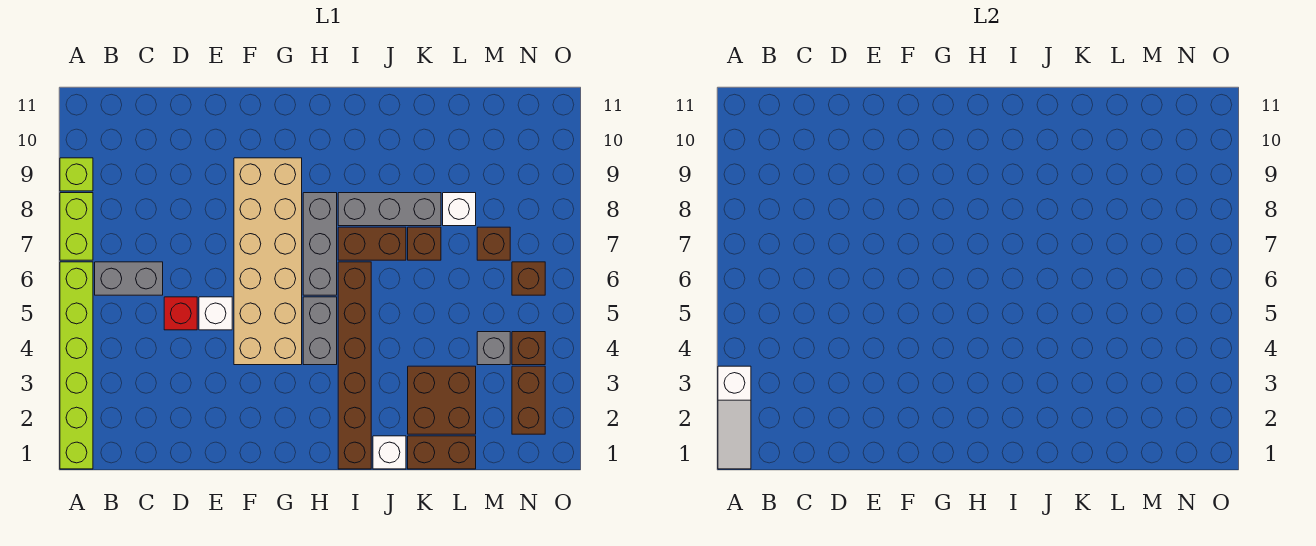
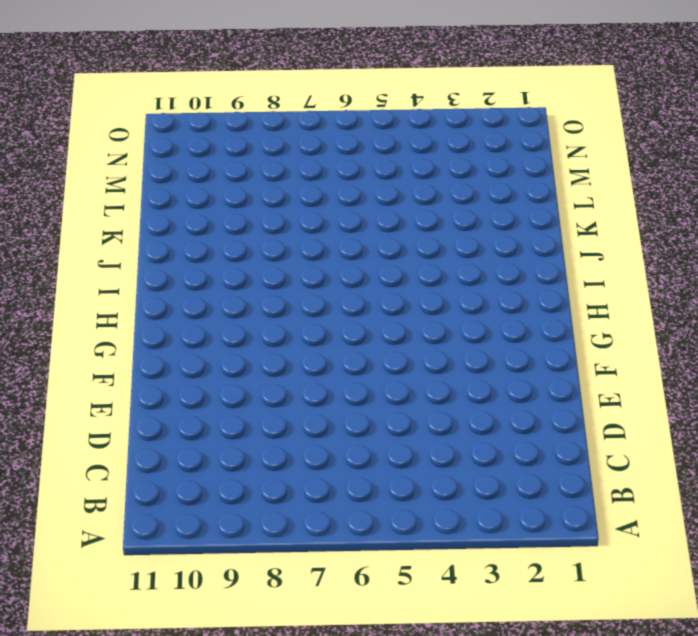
none -> lime 1x6 brick [60,262,93,469]
none -> lime 1x2 brick [60,193,93,260]
none -> lime 1x1 brick [60,158,93,191]

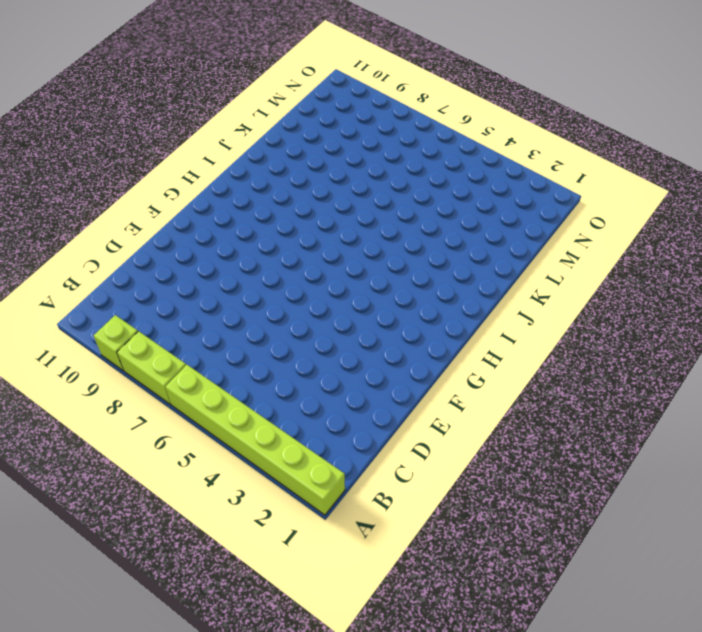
none -> grey 1x2 brick [95,262,163,295]
none -> red 1x1 brick [164,297,197,330]
none -> white 1x1 brick [199,297,232,330]

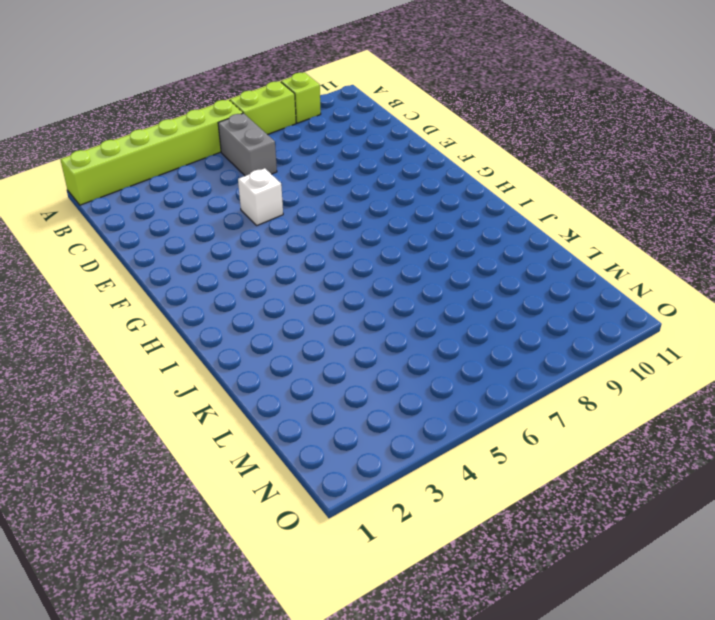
none -> red 1x1 brick [164,297,197,330]
none -> tan 2x6 brick [234,158,302,365]
none -> grey 1x2 brick [303,297,337,365]

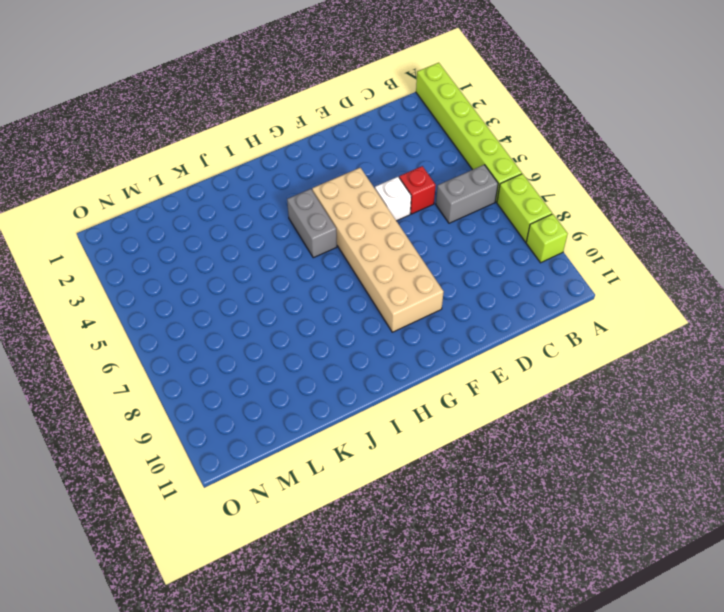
none -> grey 1x3 brick [303,193,337,295]
none -> brown 1x6 brick [338,262,371,469]
none -> brown 1x2 brick [338,227,406,260]

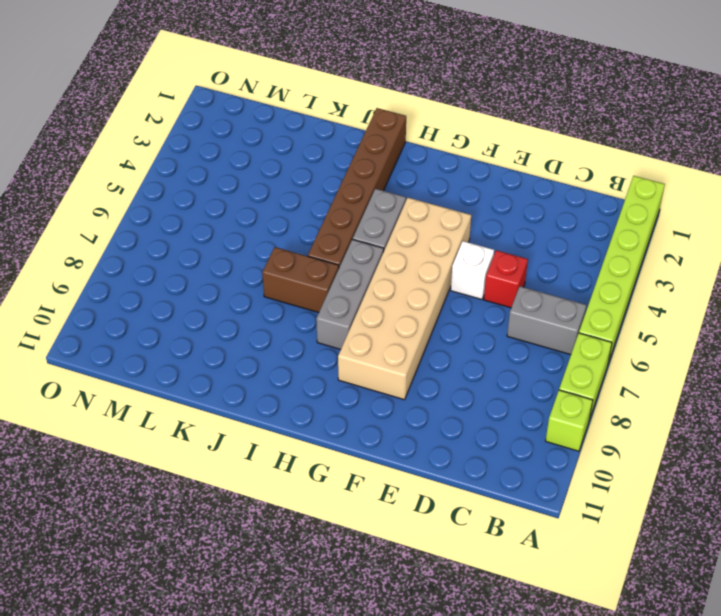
none -> grey 1x3 brick [338,193,441,226]
none -> white 1x1 brick [373,436,406,469]
none -> brown 1x2 brick [408,436,476,469]

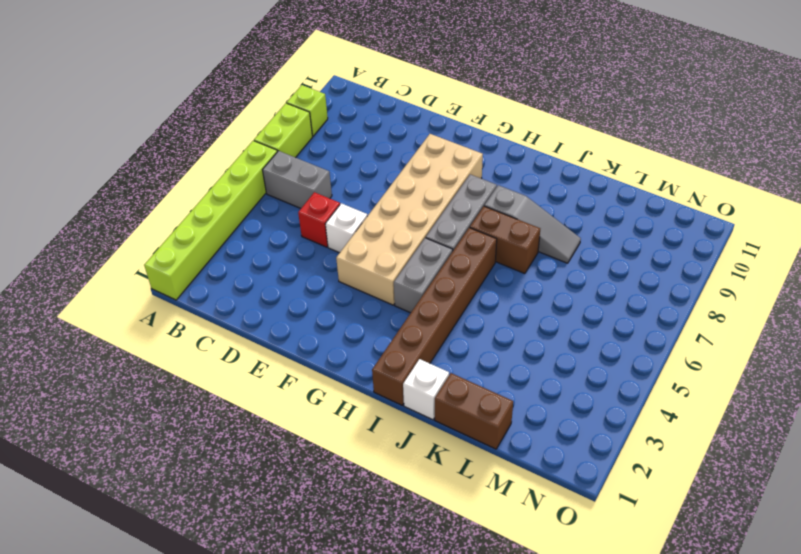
grey 1x3 slope [484,185,581,263] -> grey 1x3 brick [338,193,441,226]
none -> brown 2x2 brick [408,366,476,434]
none -> brown 1x1 brick [408,227,441,260]
none -> white 1x1 brick [443,193,476,226]

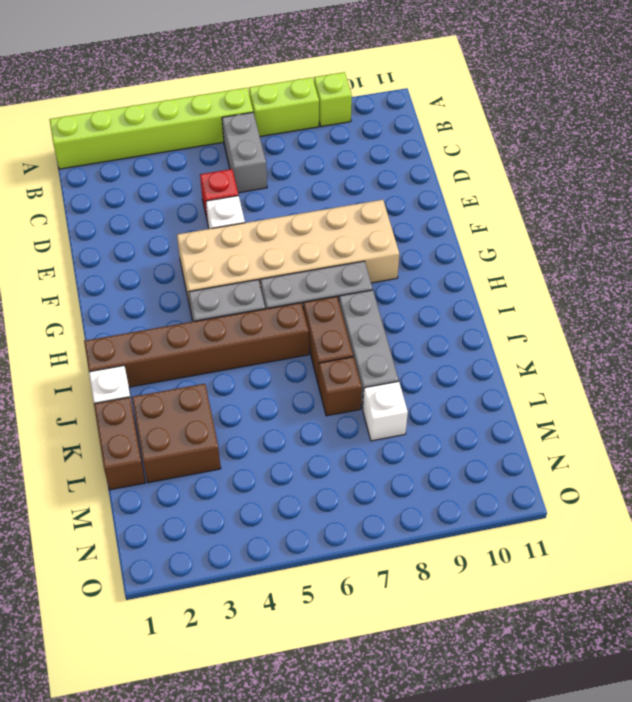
none -> grey 1x1 brick [477,332,510,365]
none -> brown 1x1 brick [477,227,510,260]
none -> brown 1x2 brick [512,366,545,434]

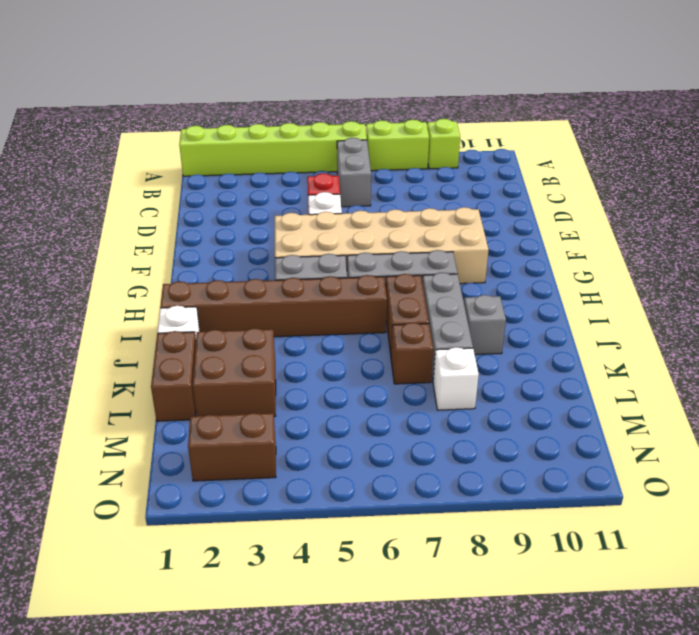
grey 1x1 brick [464,295,506,355] -> grey 1x1 brick moved to [477,332,510,365]
none -> brown 1x1 brick [477,227,510,260]
none -> brown 1x1 brick [512,332,545,365]
none -> brown 1x1 brick [512,262,545,295]

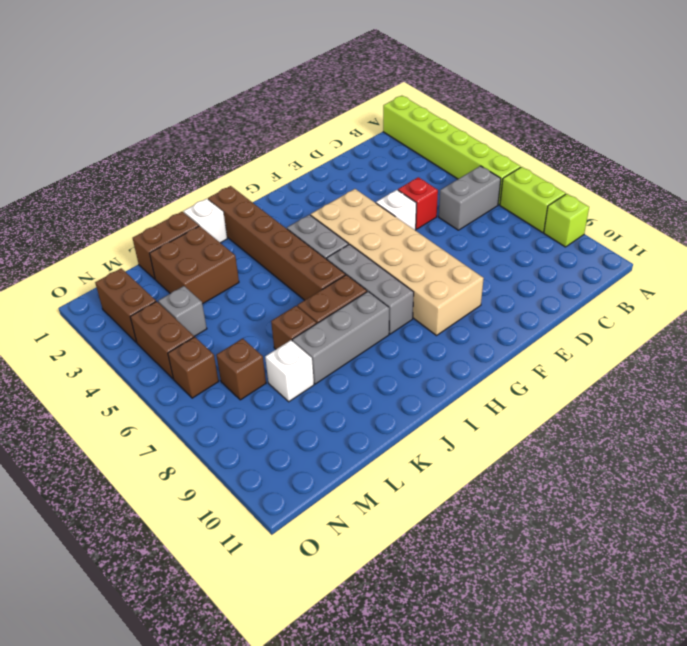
brown 1x2 brick [130,301,194,379] -> brown 1x1 brick [512,332,545,365]
none -> white 1x3 slope [718,366,751,469]

